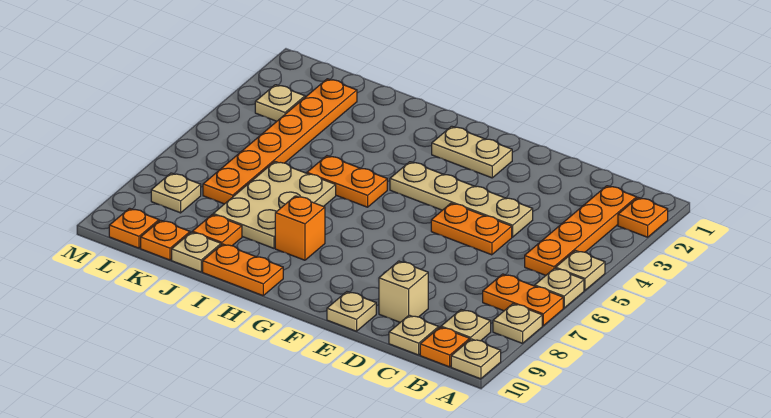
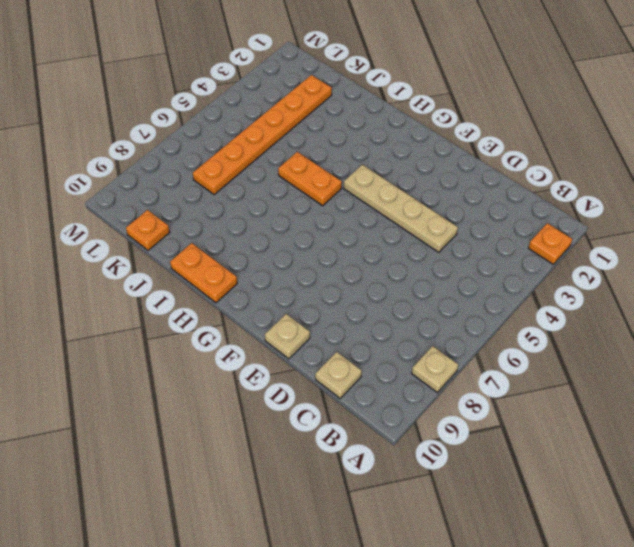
none -> tan 1x1 plate [556,251,605,290]
none -> tan 1x1 plate [535,268,584,308]
none -> orange 1x2 plate [483,274,563,326]

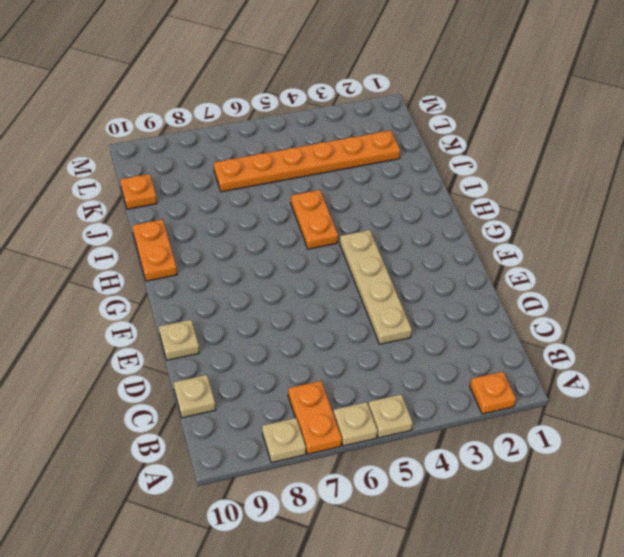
none -> tan 1x1 plate [451,339,501,379]
none -> orange 1x4 plate [525,186,637,275]
none -> tan 1x1 plate [441,310,491,341]

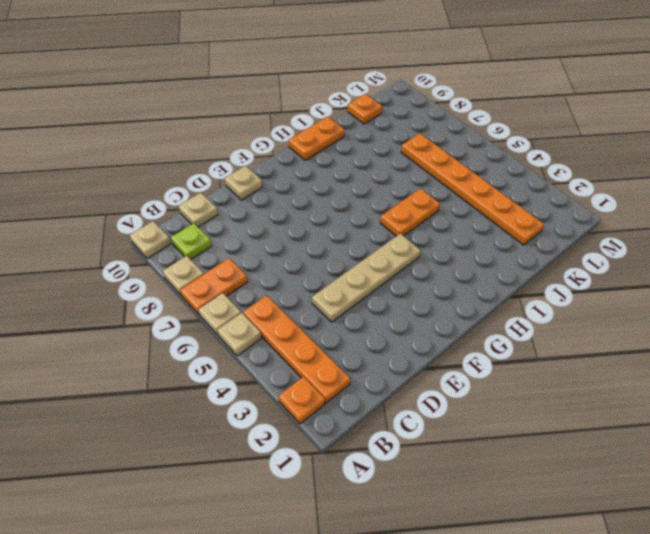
lime 1x1 plate [171,223,212,260] -> tan 1x1 plate [441,310,491,341]
none -> orange 1x1 plate [420,327,470,367]
none -> orange 1x2 plate [431,203,512,255]
none -> tan 1x1 brick [379,261,428,322]

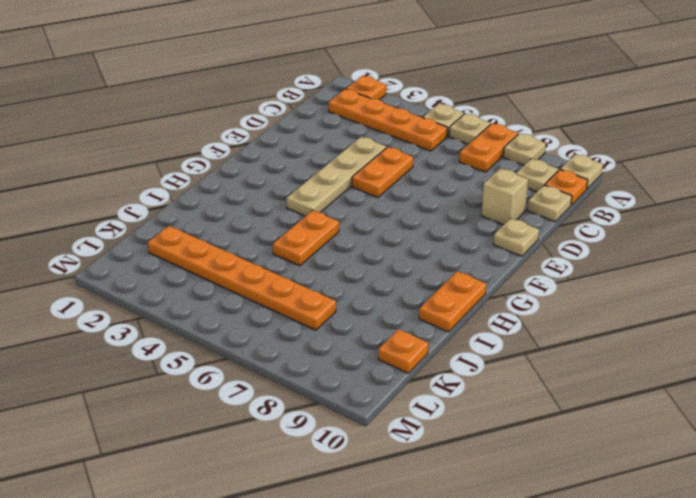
none -> tan 1x2 plate [432,126,512,178]
none -> orange 1x1 brick [275,196,325,260]
none -> tan 2x3 plate [213,162,336,248]

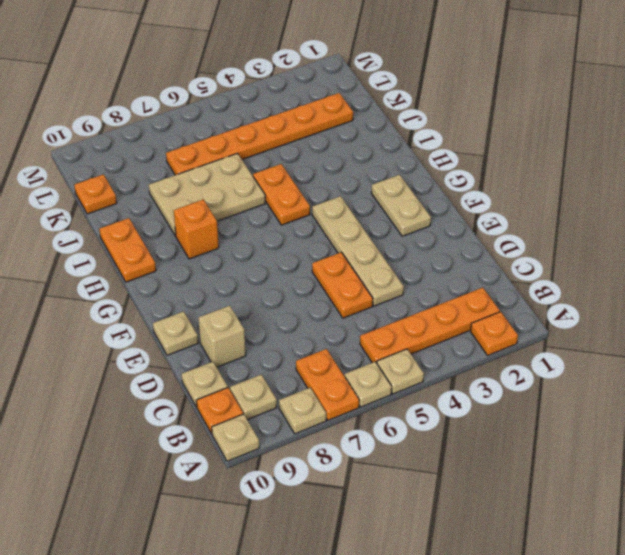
none -> orange 1x1 plate [192,214,242,246]
none -> tan 1x1 plate [172,232,221,272]
none -> tan 1x1 plate [255,85,305,121]

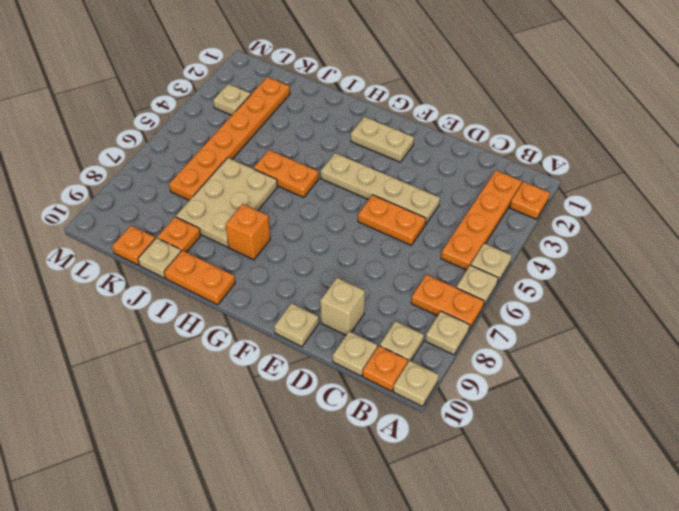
none -> tan 1x1 plate [151,173,201,213]
none -> orange 1x1 plate [109,208,159,248]

